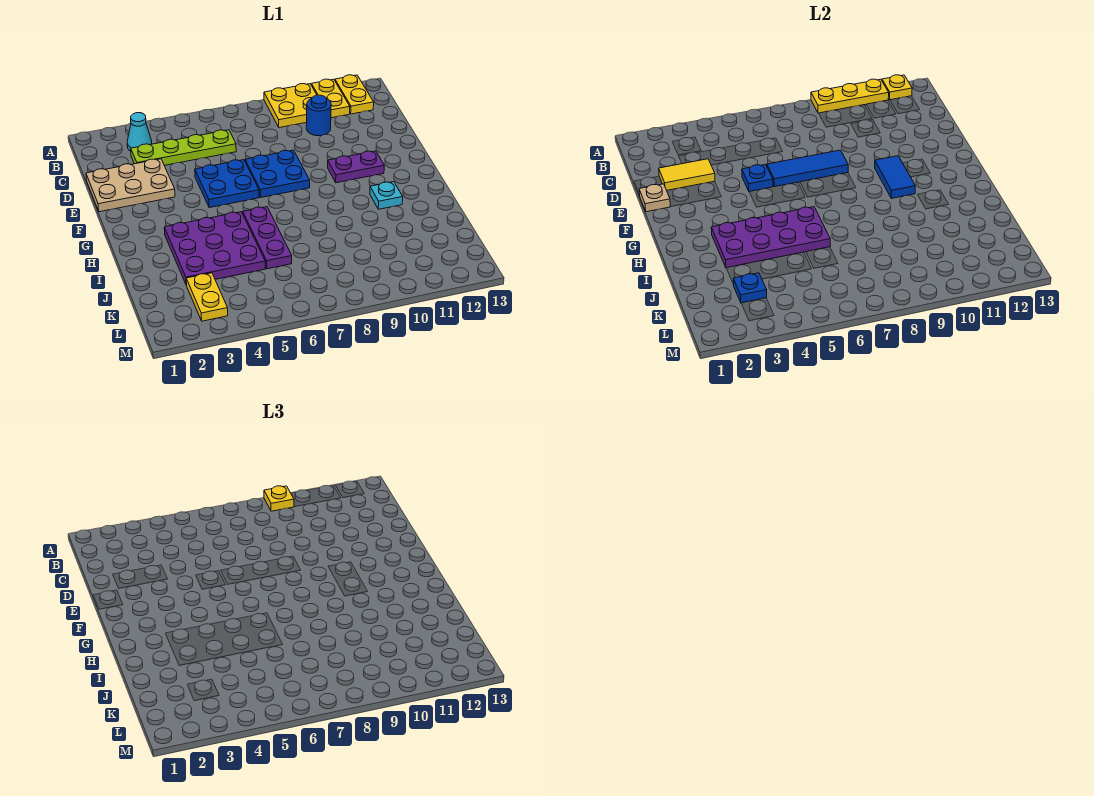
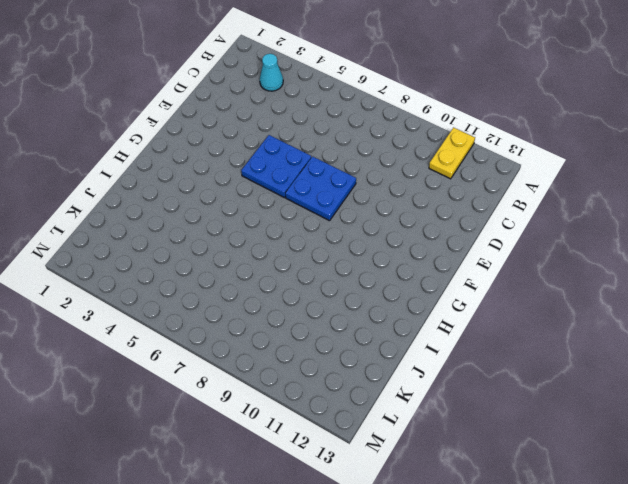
none -> yellow 2x2 plate [264,84,317,128]
none -> yellow 1x2 plate [335,75,374,114]
none -> lime 1x4 plate [131,130,236,165]

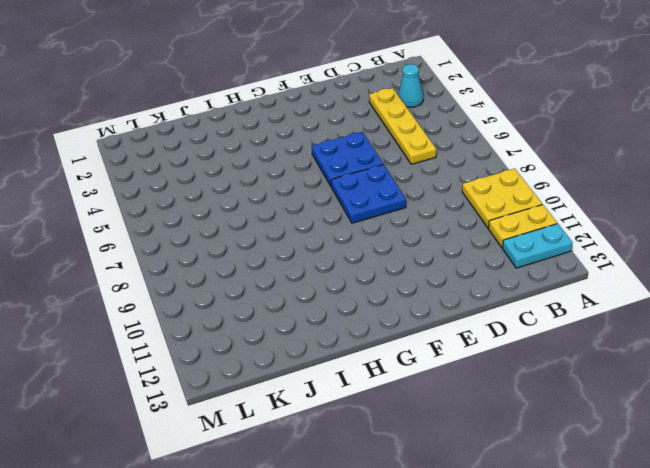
cyan 1x2 plate [503,224,573,268] -> yellow 1x2 plate [335,75,374,114]
yellow 1x4 plate [369,88,436,164] -> lime 1x4 plate [131,130,236,165]
none -> blue 1x1 round brick [306,95,331,136]
none -> tan 2x3 plate [86,159,175,212]
none -> purple 1x2 plate [328,151,384,183]

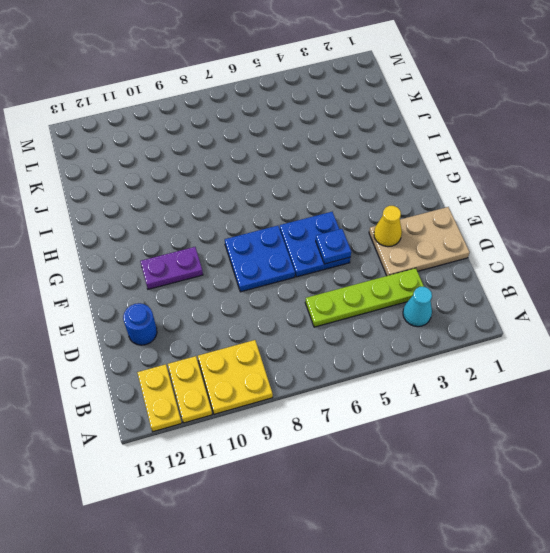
blue 1x1 round brick [123,303,157,345] -> blue 1x1 round brick moved to [306,95,331,136]
yellow 1x1 cone [374,206,402,247] -> none
none -> purple 3x3 plate [164,212,265,285]
none -> purple 1x3 plate [243,207,292,269]
none -> cyan 1x1 plate [370,182,403,209]

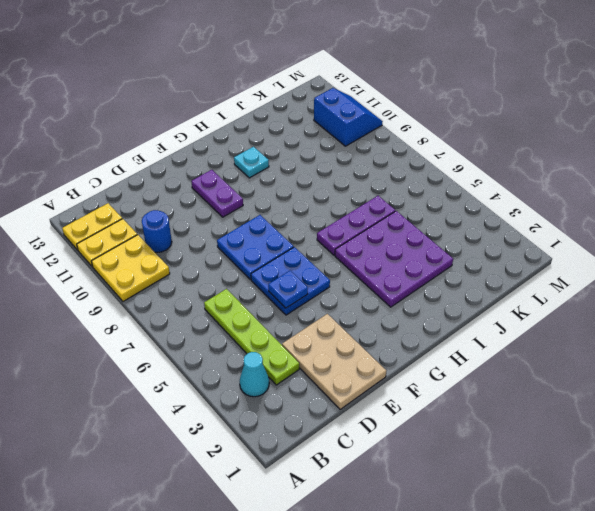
blue 2x2 slope [314,88,383,146] -> none
none -> yellow 1x2 plate [186,273,228,321]
none -> yellow 1x3 plate [811,79,889,113]
none -> yellow 1x1 plate [882,75,912,100]

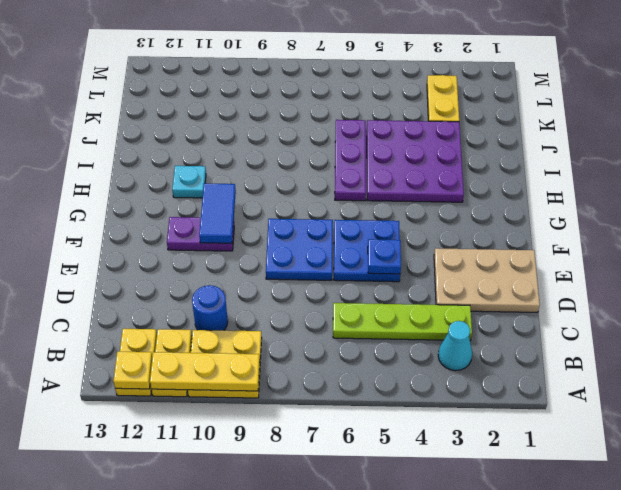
none -> yellow 1x2 tile [659,159,715,190]
none -> tan 1x1 plate [639,184,670,212]
none -> blue 1x3 tile [767,150,848,187]

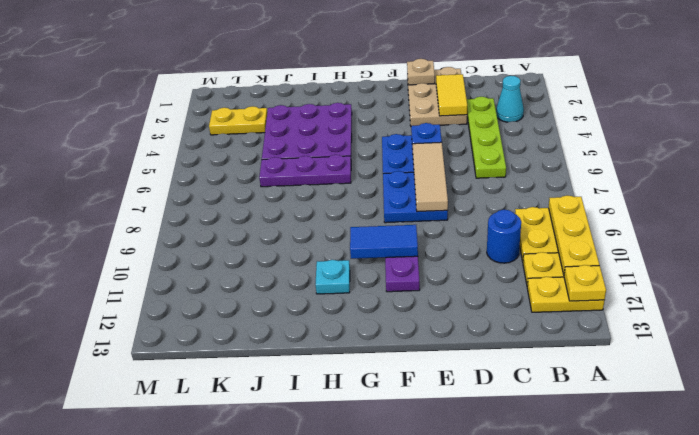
tan 1x3 tile [413,142,448,212] -> blue 1x3 tile [767,150,848,187]
none -> purple 2x4 plate [711,207,830,268]
none -> blue 1x1 plate [733,273,767,303]
none -> yellow 1x1 plate [264,486,294,511]

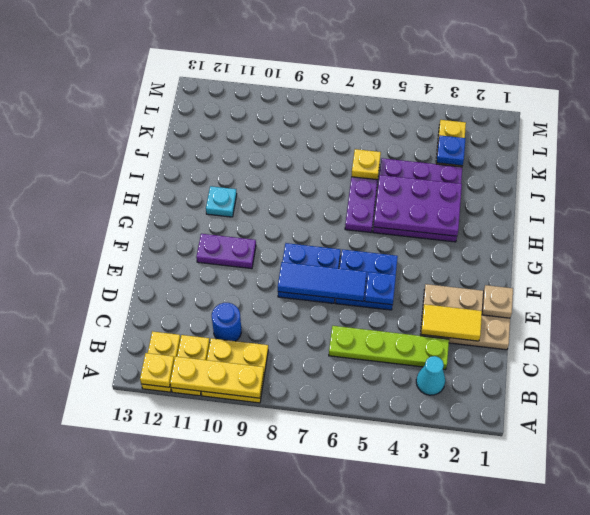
purple 2x3 plate [374,175,462,236] -> purple 2x4 plate [711,207,830,268]
yellow 1x1 plate [351,149,381,180] -> yellow 1x1 plate moved to [264,486,294,511]
none -> blue 1x2 tile [875,156,915,198]

